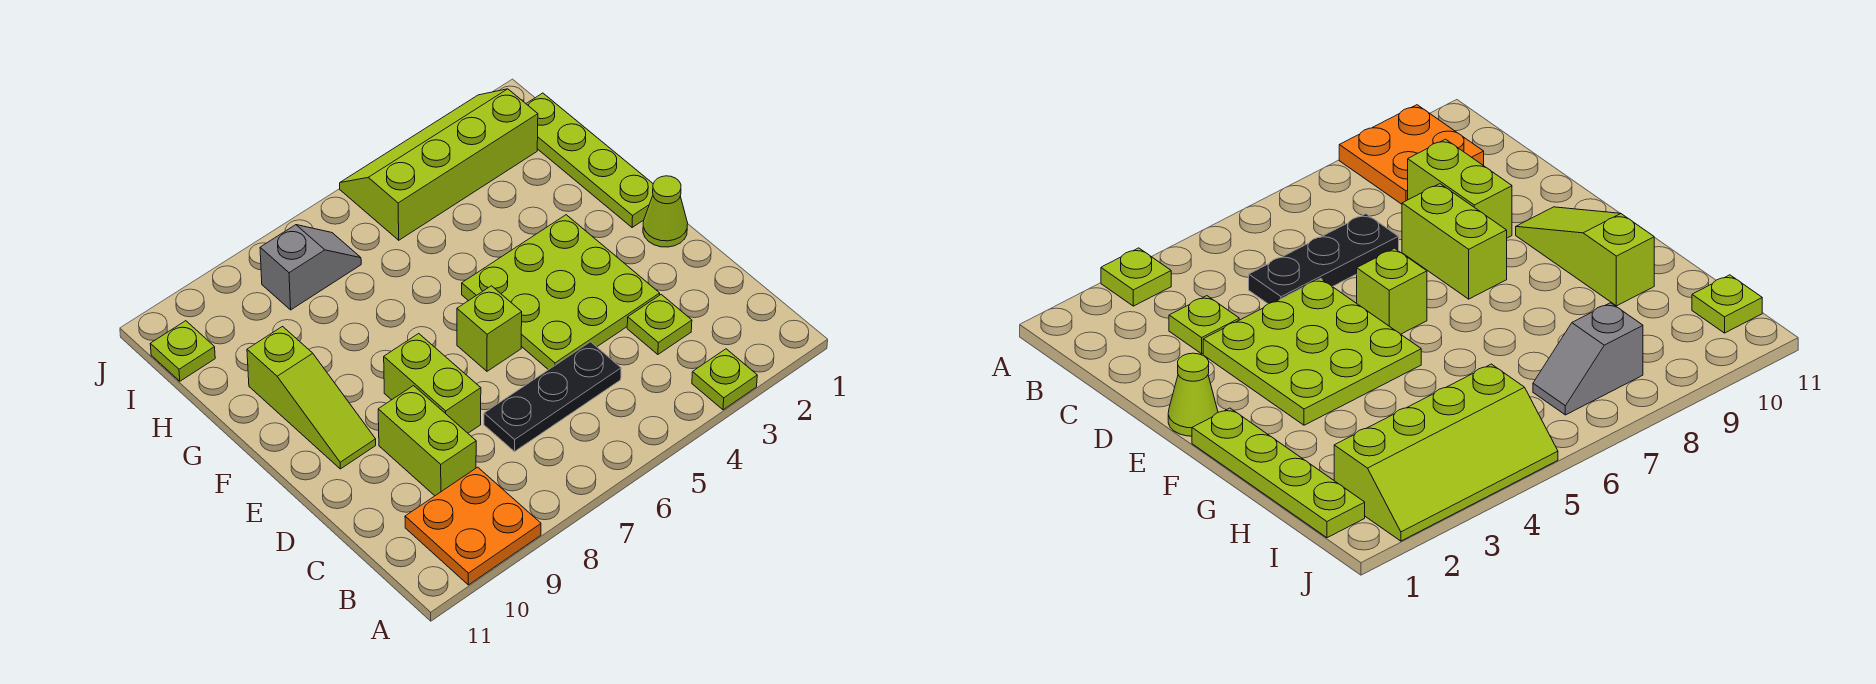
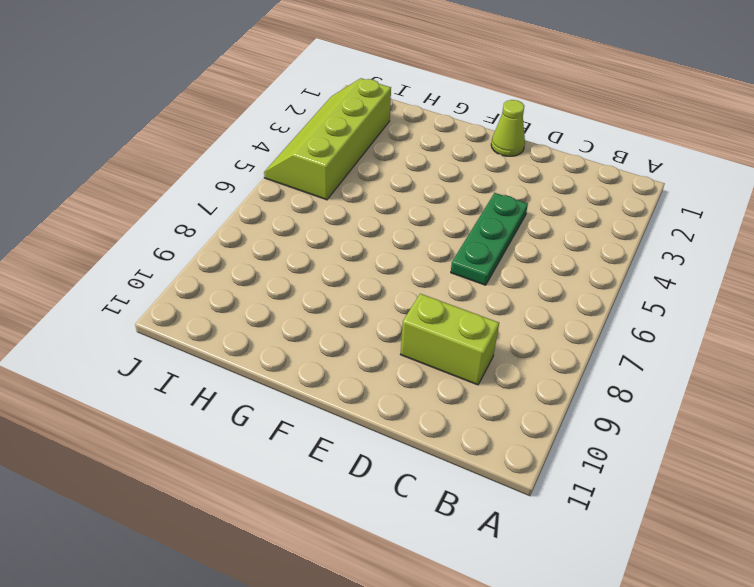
green 1x3 plate [451,193,528,285] -> lime 3x3 plate [462,215,660,370]
none -> lime 1x1 plate [692,349,757,410]
none -> orange 2x2 plate [405,467,541,585]
none -> lime 1x1 plate [627,295,692,354]

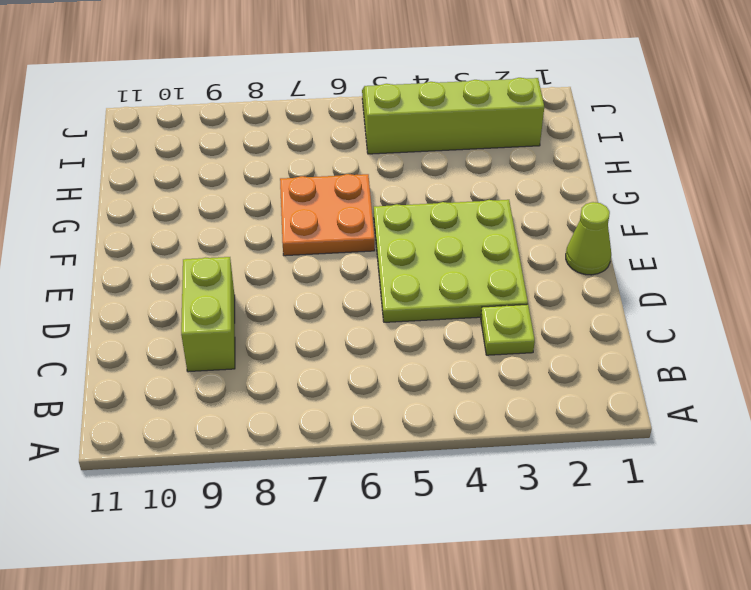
orange 2x2 plate [280,174,375,256] -> orange 2x2 plate moved to [405,467,541,585]
none -> lime 1x1 plate [692,349,757,410]
none -> black 1x3 plate [484,342,621,452]
none -> lime 1x2 brick [384,334,481,433]

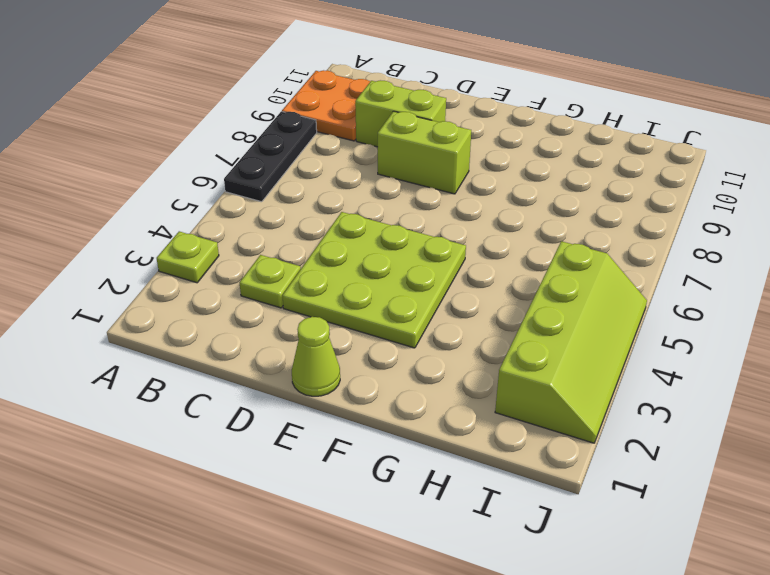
black 1x3 plate [224,111,317,202] -> black 1x3 plate moved to [484,342,621,452]
none -> lime 1x1 brick [457,286,522,371]
none -> lime 1x3 slope [247,327,376,469]
none -> lime 1x4 plate [526,93,653,228]

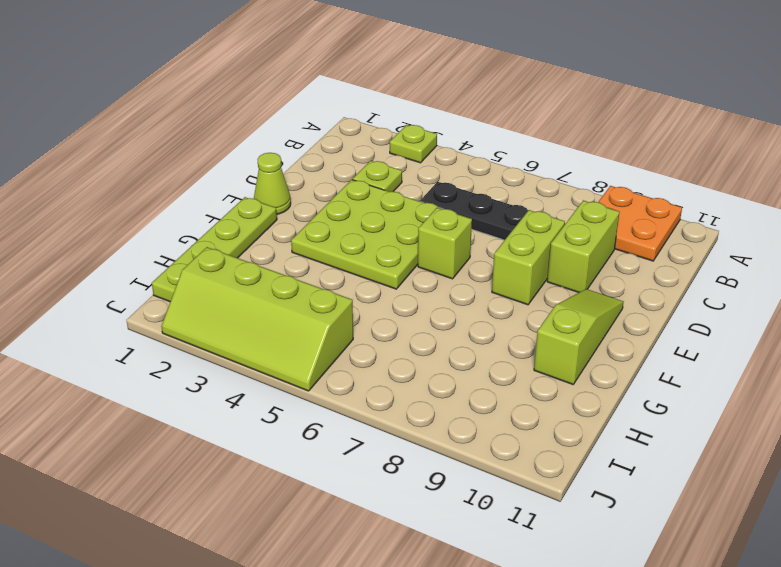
none -> grey 1x2 slope [260,225,361,310]
none -> lime 1x1 plate [150,321,215,381]

